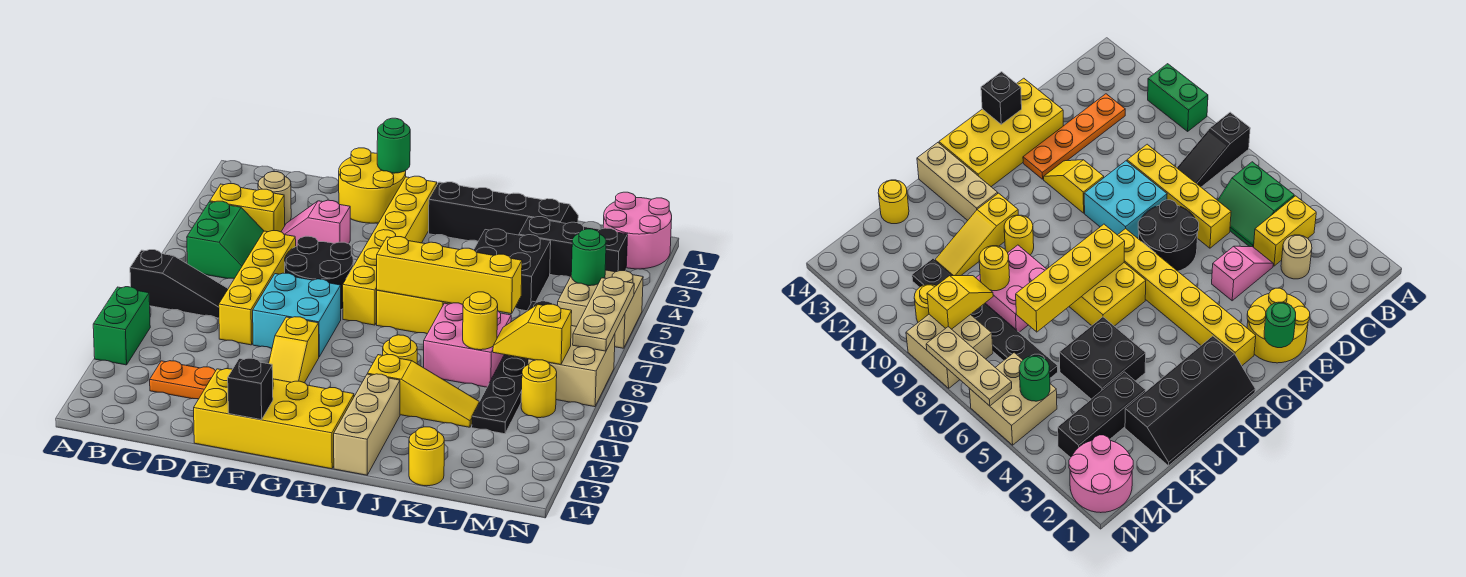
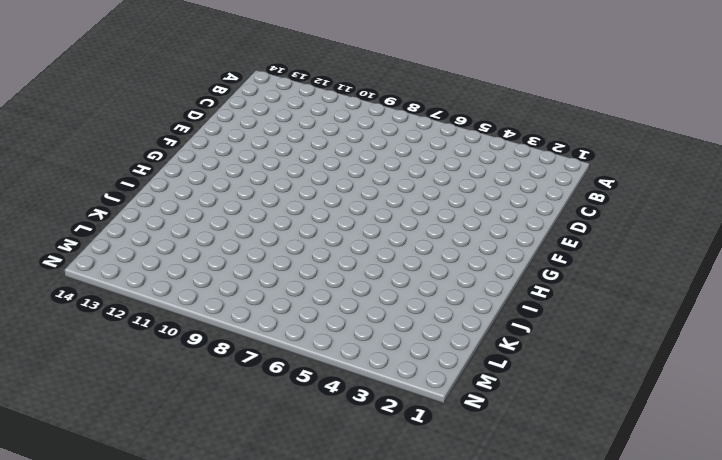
none -> black 1x3 slope [130,250,228,318]
none -> green 1x2 brick [93,287,150,365]
none -> yellow 1x2 brick [210,184,285,232]
none -> green 2x2 slope [187,201,264,279]

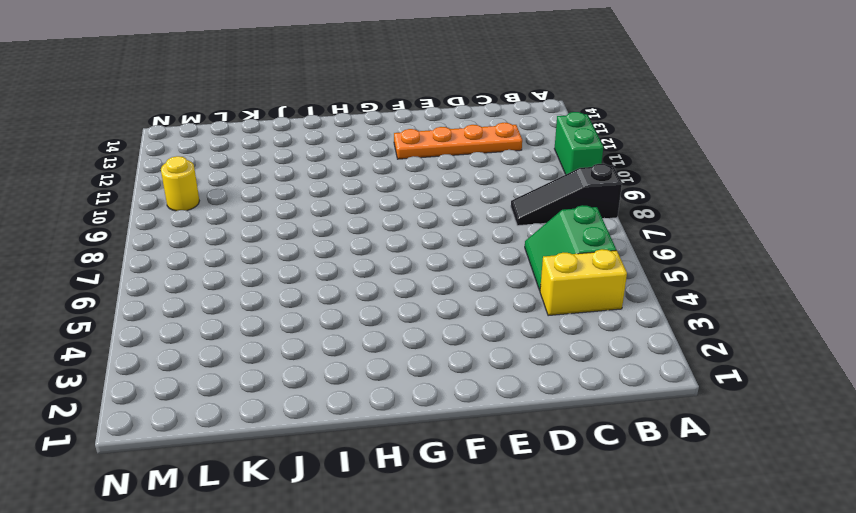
none -> tan 1x1 round brick [258,172,291,224]
none -> pink 1x2 slope [281,200,350,246]
none -> yellow 1x4 brick [219,231,296,345]
none -> yellow 2x2 round brick [339,148,406,223]

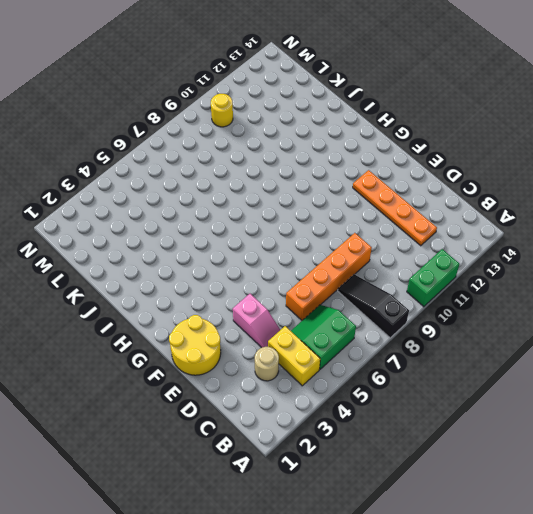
orange 1x4 brick [286,233,372,320] -> yellow 1x4 brick [219,231,296,345]
none -> black 2x2 round brick [285,236,353,310]
none -> cyan 2x2 brick [253,273,341,357]
none -> yellow 2x4 brick [194,369,354,469]
none -> yellow 1x2 slope [268,317,319,383]

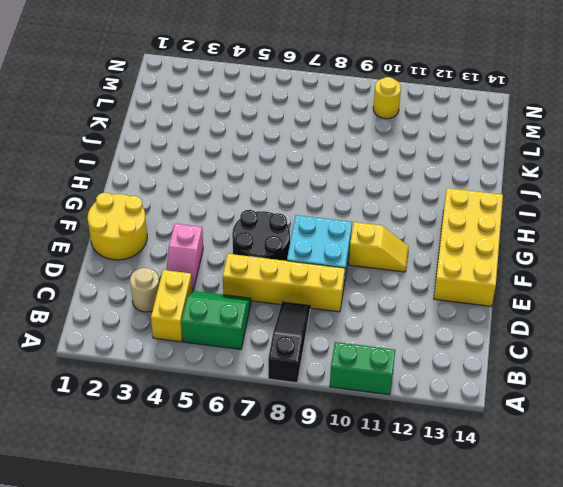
none -> orange 1x4 plate [150,361,215,399]
none -> yellow 1x6 brick [343,176,437,325]
none -> black 2x4 slope [429,182,578,241]
none -> yellow 2x2 brick [377,290,451,334]

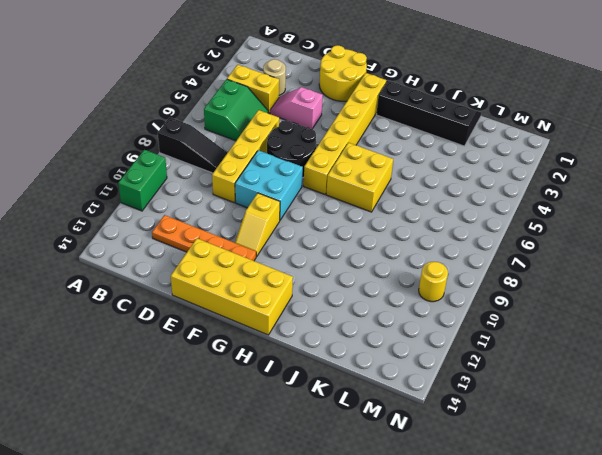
none -> yellow 1x1 round brick [383,335,417,364]
none -> yellow 1x3 slope [367,355,479,427]
none -> tan 1x3 brick [334,374,400,475]
none -> black 2x2 brick [474,229,551,311]

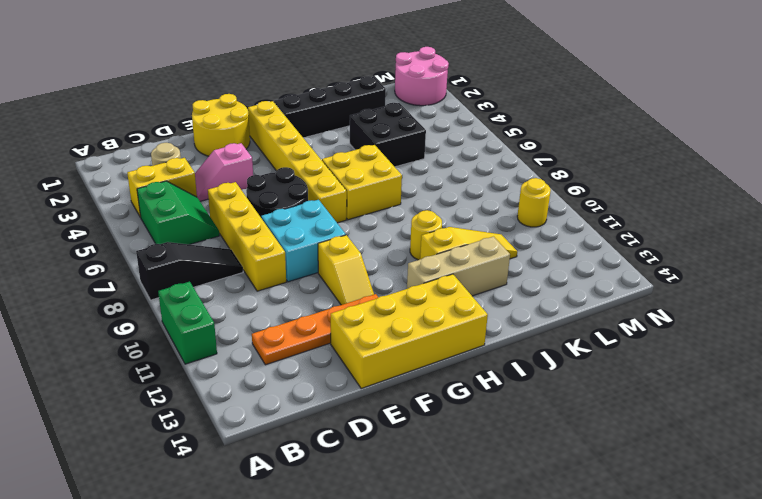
tan 1x3 brick [407,237,510,296] -> tan 1x3 brick turned to [334,374,400,475]
none -> pink 2x2 brick [424,303,511,387]
none -> black 1x3 brick [519,217,628,277]
none -> yellow 1x1 round brick [409,427,444,486]
none -> black 1x6 plate [472,301,552,434]

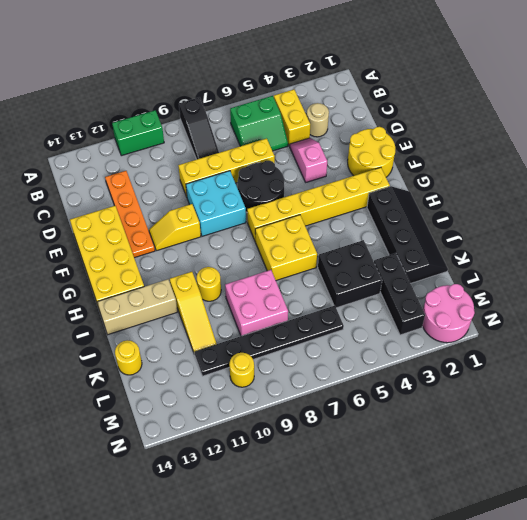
none -> tan 2x2 brick [557,270,643,348]
none -> tan 2x2 brick [528,326,615,407]
none -> green 1x1 round brick [377,118,410,173]
none -> black 1x1 brick [228,358,273,420]

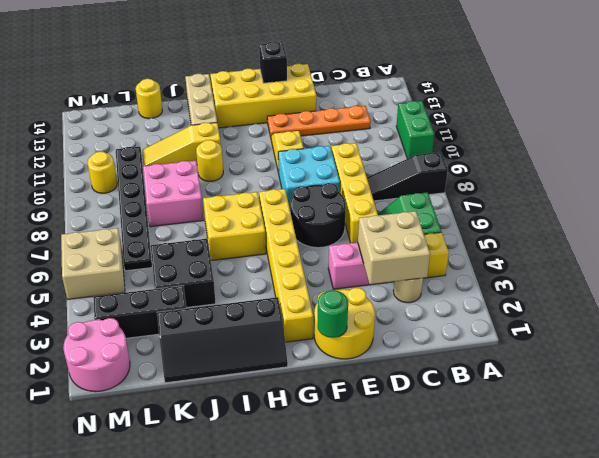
tan 2x2 brick [358,211,430,284] -> tan 2x2 brick moved to [528,326,615,407]
none -> yellow 1x4 brick [377,236,522,314]
none -> yellow 1x1 round brick [463,292,498,350]
none -> yellow 1x2 slope [493,304,572,364]
none -> green 1x1 round brick [571,229,606,286]

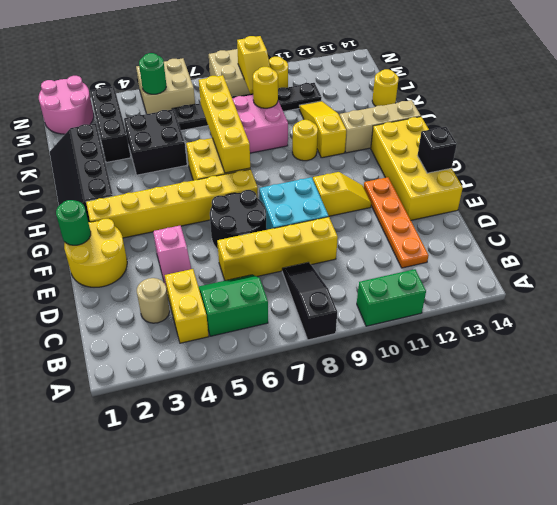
none -> tan 1x3 plate [573,277,634,351]

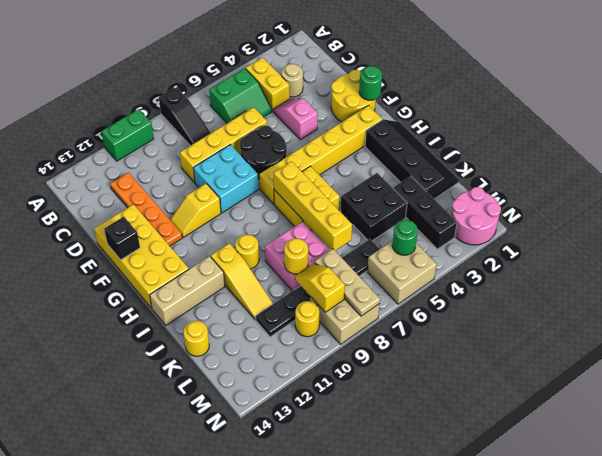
tan 1x3 plate [315,249,380,316] -> tan 1x3 plate turned to [573,277,634,351]

